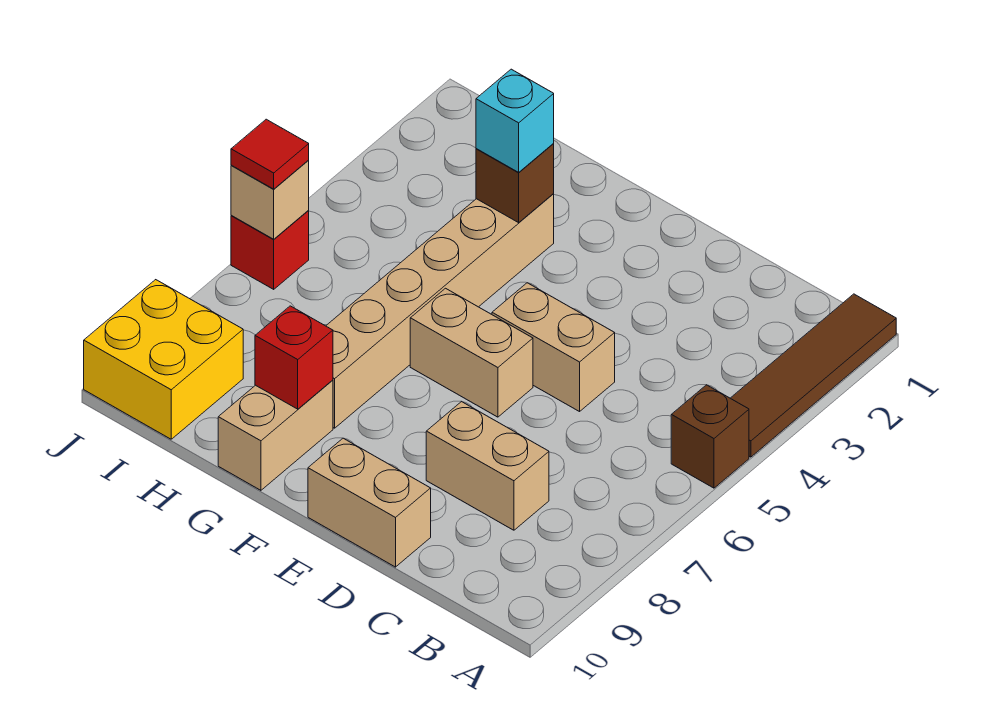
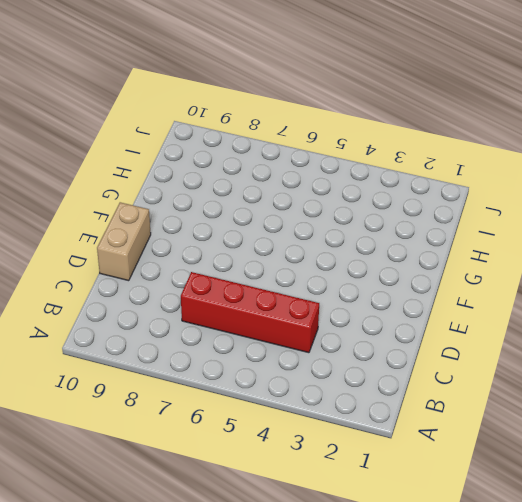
red 1x4 brick [181,272,319,353] -> none
none -> brown 1x4 tile [731,294,896,457]
none -> brown 1x1 brick [671,385,749,488]
none -> tan 1x2 brick [426,401,549,530]

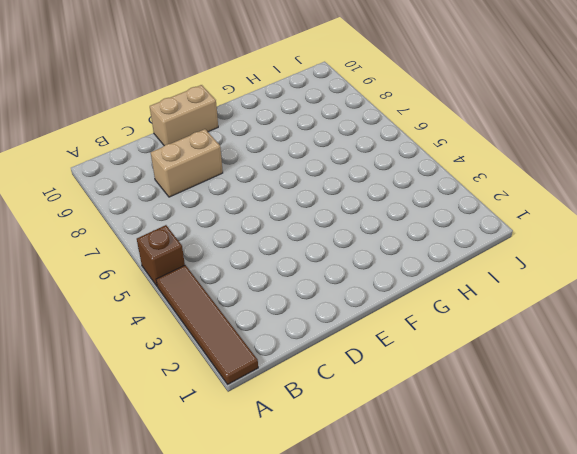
none -> tan 1x2 brick [492,283,615,412]
none -> tan 1x2 brick [410,288,533,417]
none -> tan 1x6 brick [326,194,554,428]

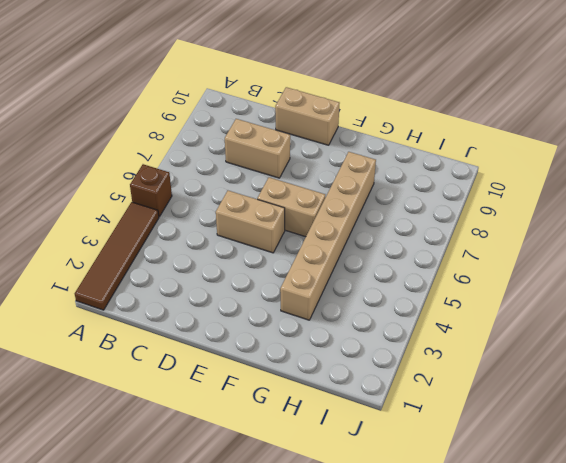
none -> tan 1x2 brick [218,380,333,490]
none -> yellow 2x2 brick [84,280,243,439]
none -> red 1x1 brick [231,210,309,289]

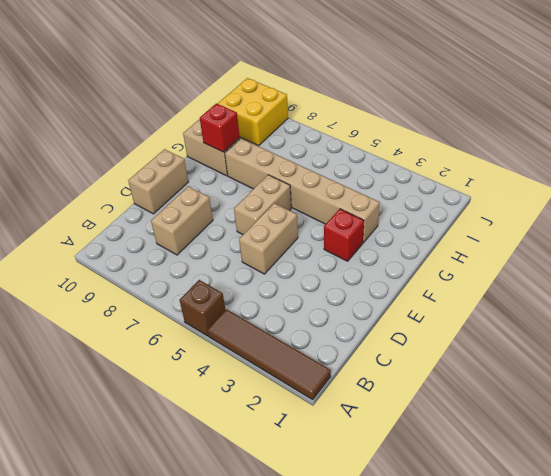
red 1x1 brick [324,209,364,261] -> red 1x1 brick moved to [231,210,309,289]
none -> brown 1x1 brick [476,144,554,223]
none -> tan 1x1 brick [231,160,309,239]
none -> cyan 1x1 brick [476,69,554,172]

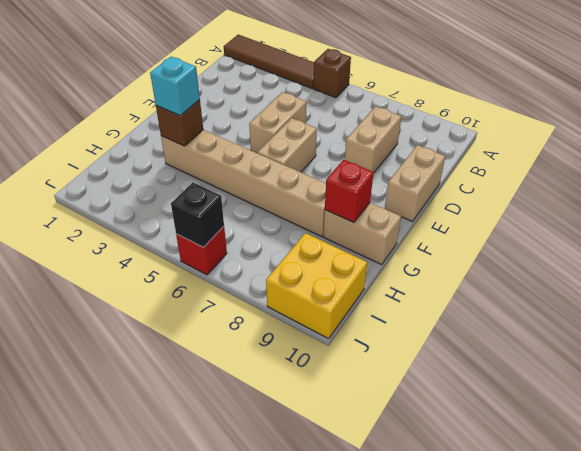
black 1x1 brick [171,183,224,247] -> tan 1x1 brick [231,160,309,239]
none -> red 1x1 tile [231,119,309,189]

